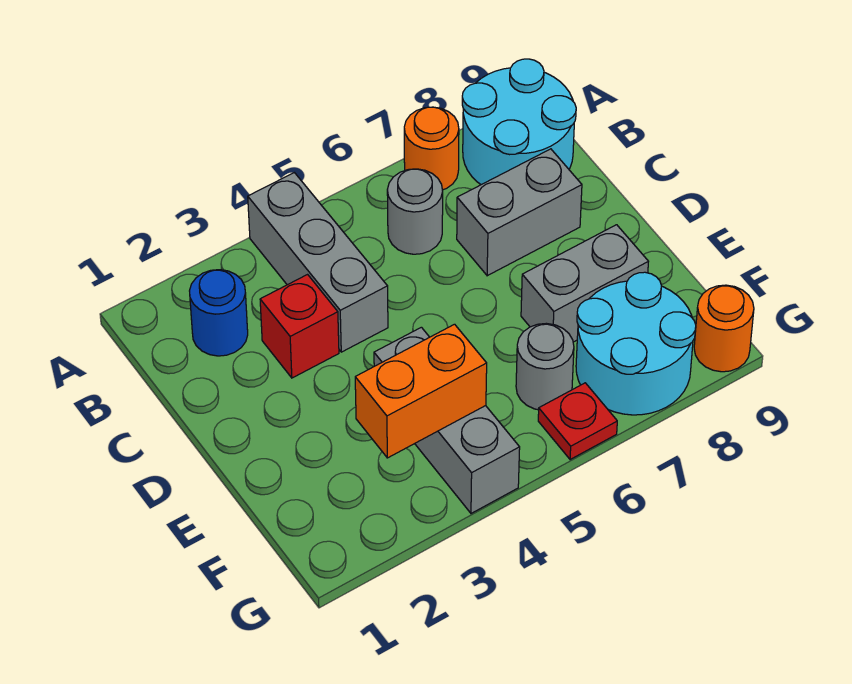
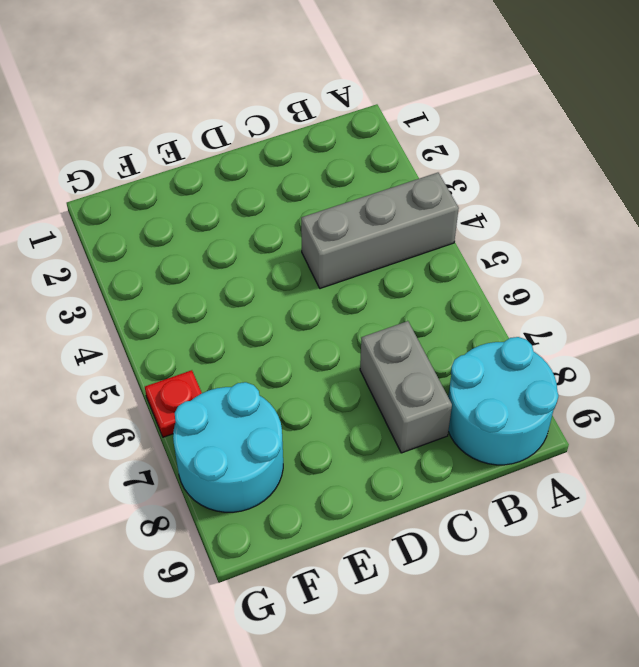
none -> orange 1x1 round brick [404,107,459,190]
none -> blue 1x1 round brick [190,270,248,356]
none -> grey 1x1 round brick [387,169,443,254]

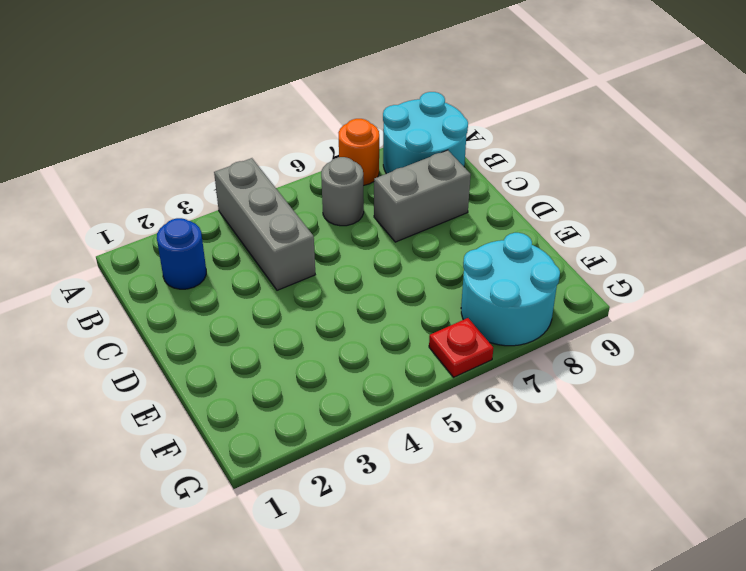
none -> red 1x1 brick [260,275,339,378]
none -> grey 1x3 brick [374,327,520,513]
none -> grey 1x2 brick [521,225,648,342]

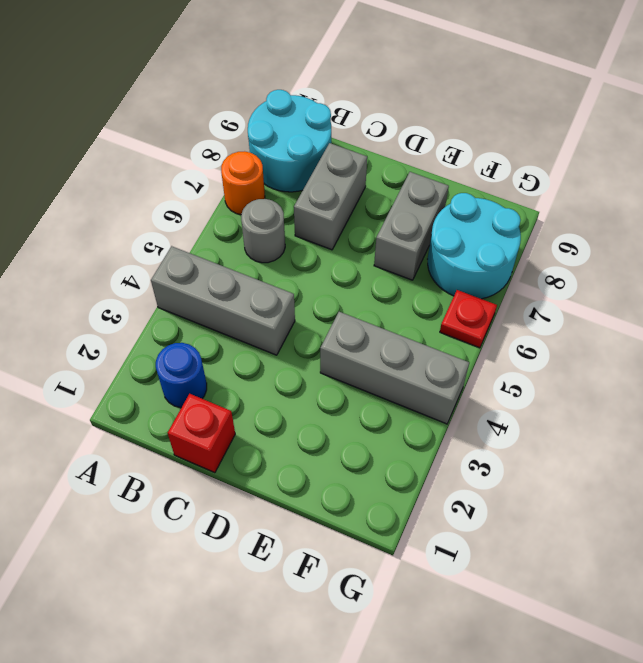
red 1x1 brick [168,394,235,473] -> red 1x1 brick moved to [260,275,339,378]
none -> grey 1x1 round brick [516,323,574,410]
none -> orange 1x1 round brick [694,285,754,372]
none -> orange 1x2 brick [355,324,487,458]

